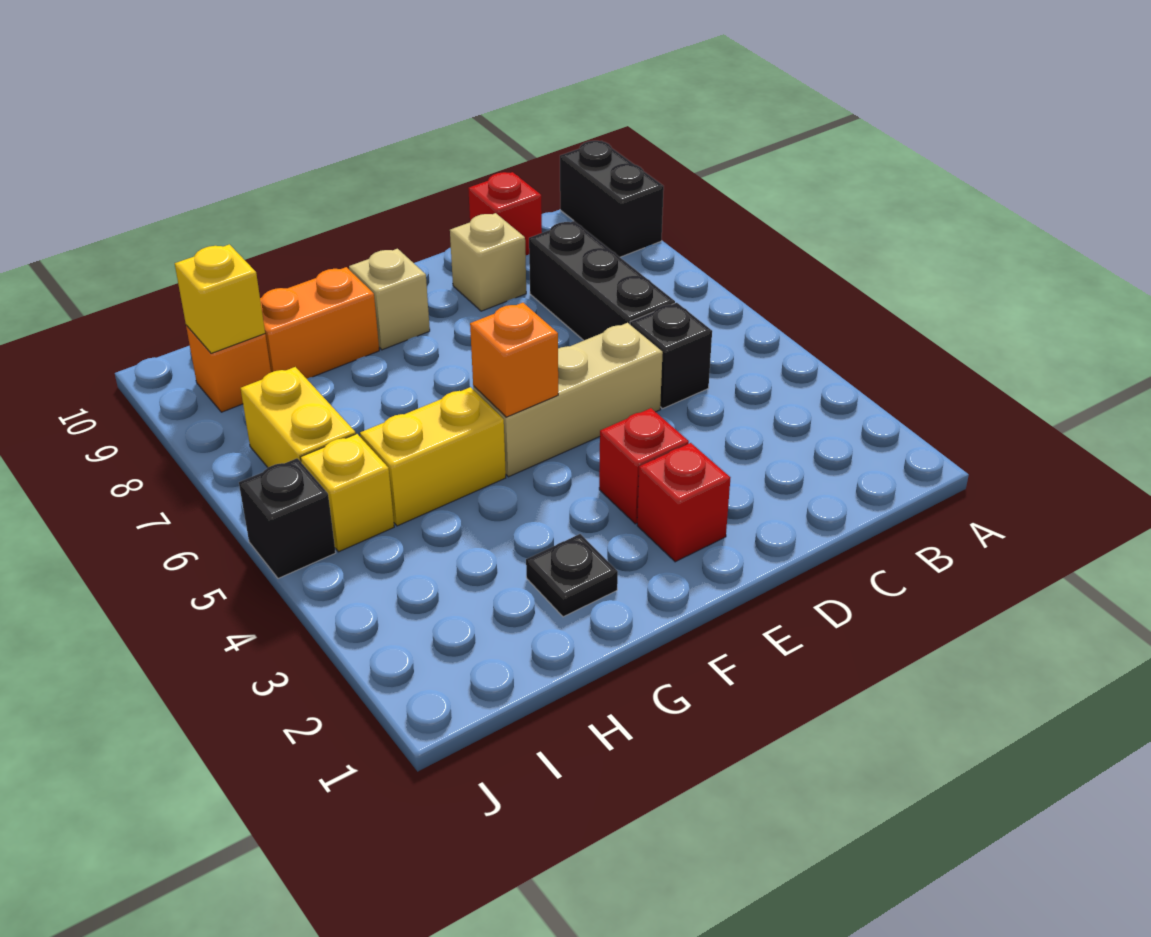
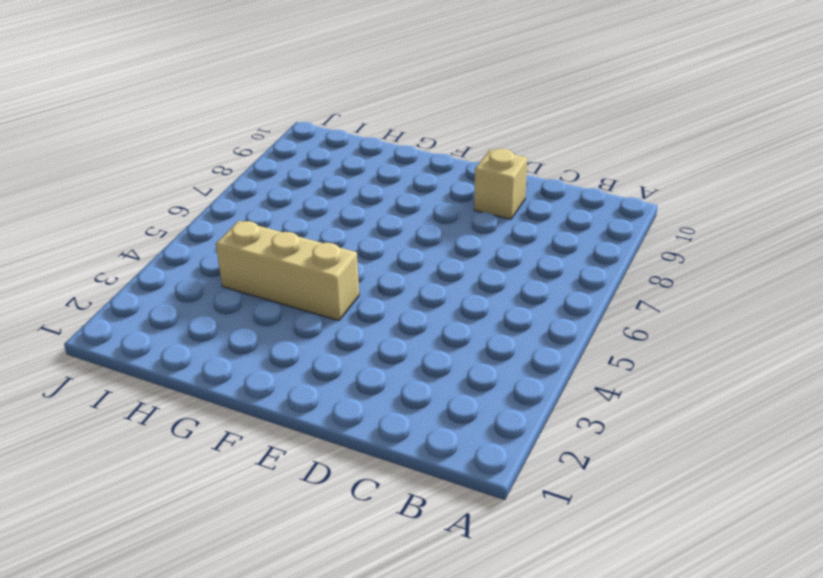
tan 1x3 brick [216,221,359,321] -> tan 1x3 brick moved to [473,323,663,477]
none -> black 1x2 brick [560,141,664,257]
none -> black 1x1 brick [630,303,712,409]
none -> black 1x3 brick [529,221,675,340]

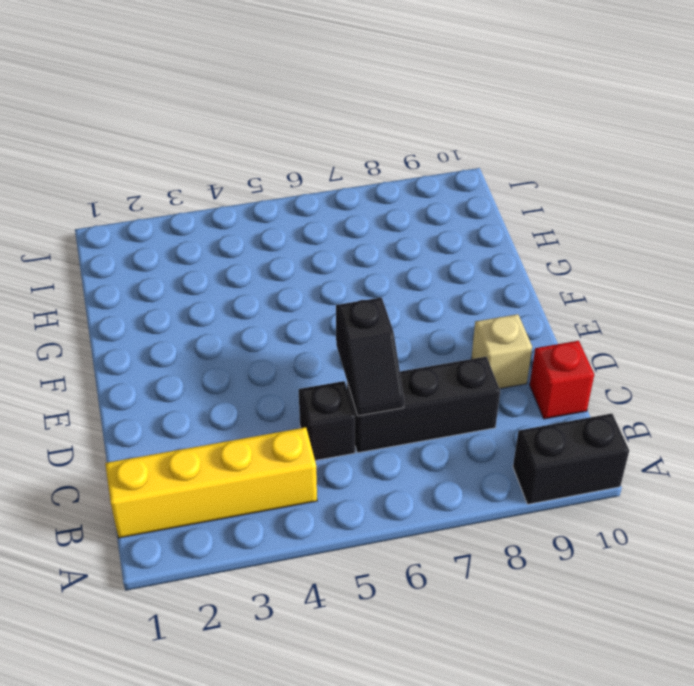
yellow 1x4 brick [105,427,317,538] -> none
black 1x2 slope [336,297,404,416] -> none
none -> tan 1x3 brick [473,323,663,477]
none -> red 1x1 brick [637,443,730,562]
none -> red 1x1 brick [599,408,689,524]

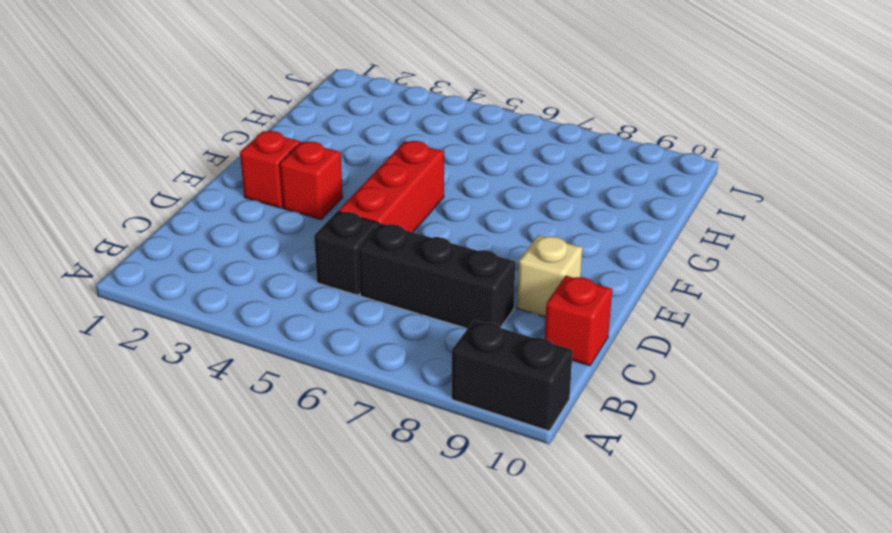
red 1x3 brick [339,141,444,232] -> tan 1x3 brick [473,323,663,477]
none -> tan 1x1 brick [349,249,430,350]
none -> black 1x1 plate [526,534,618,617]
none -> yellow 1x2 brick [360,387,506,526]

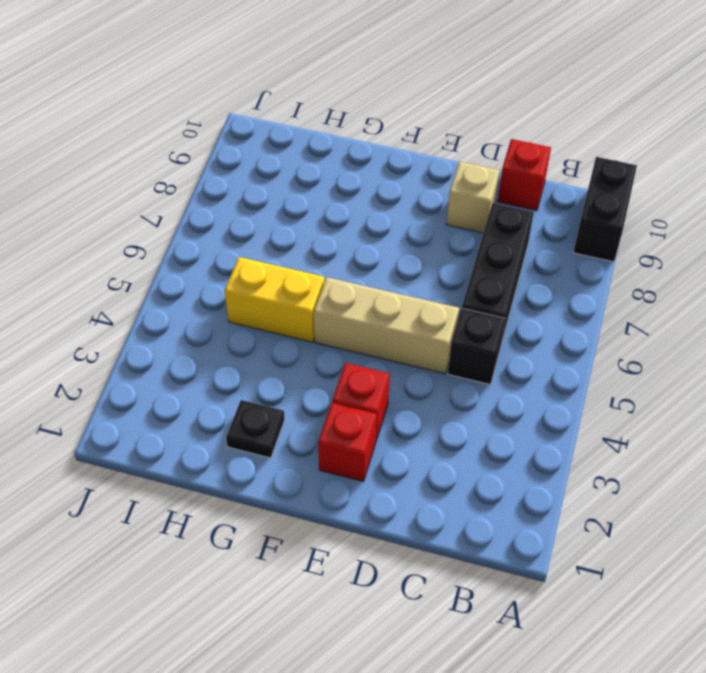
none -> tan 1x1 brick [349,249,430,350]
none -> orange 1x2 brick [260,267,379,379]
none -> yellow 1x1 brick [300,434,394,552]

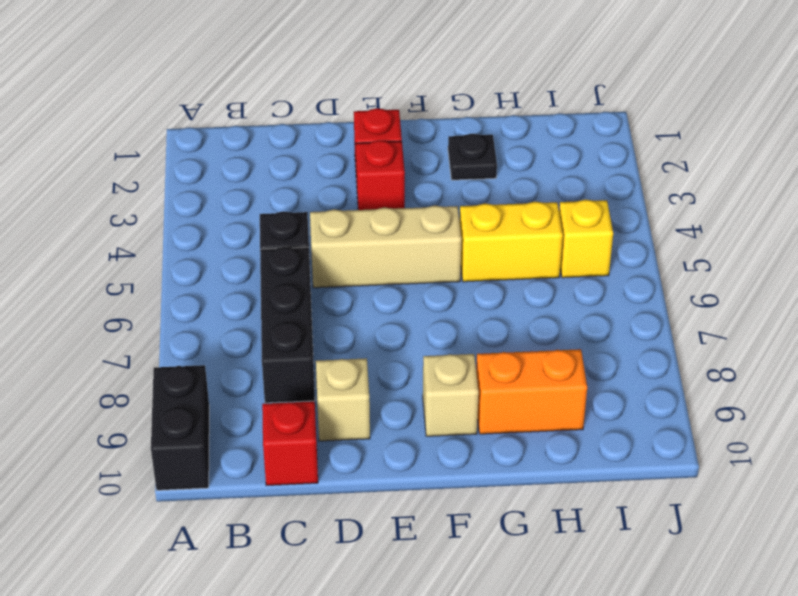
none -> yellow 1x2 brick [241,367,356,467]
none -> orange 1x1 brick [186,325,271,412]
none -> black 1x1 brick [239,458,336,578]

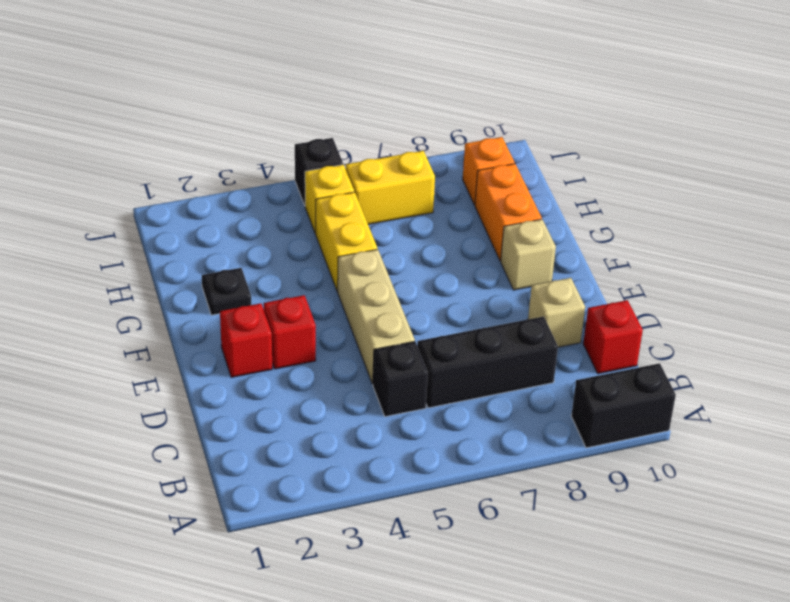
none -> orange 1x1 brick [470,303,558,417]
none -> yellow 1x1 brick [175,244,265,353]

